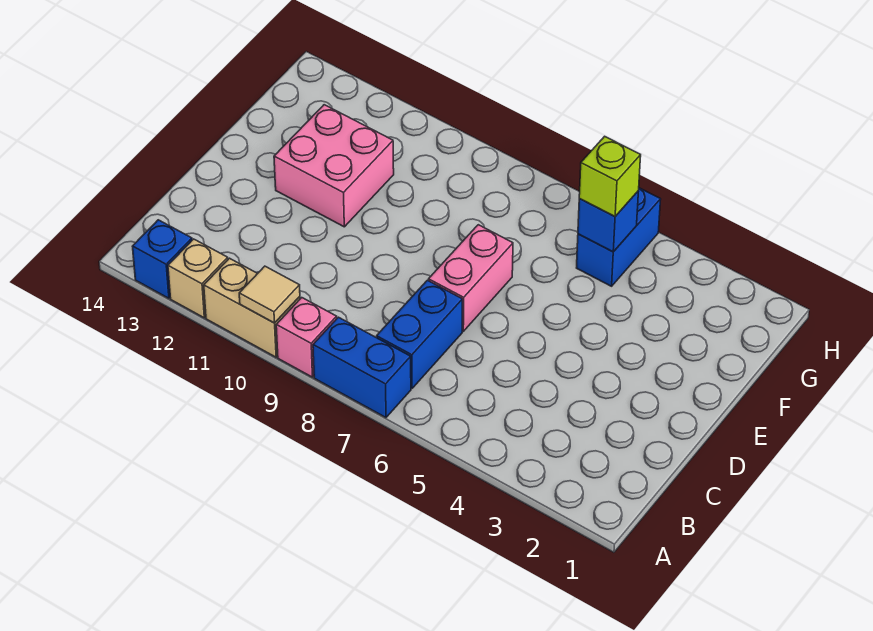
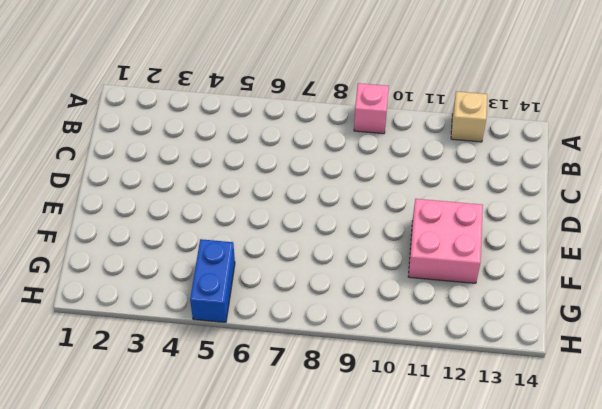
none -> blue 1x2 brick [313,317,411,418]
none -> tan 1x2 brick [204,258,300,357]
none -> blue 1x1 brick [132,220,192,298]

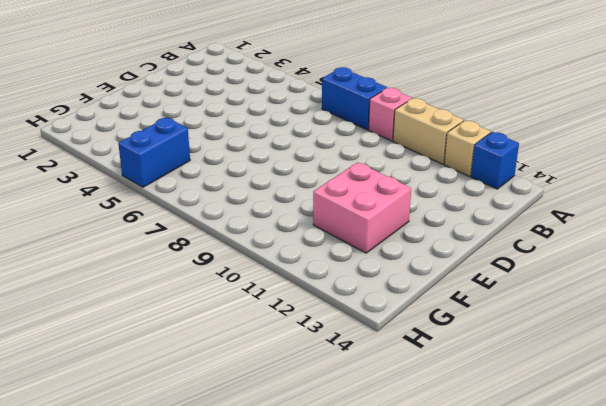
none -> blue 1x2 brick [377,280,462,388]
none -> pink 1x2 brick [429,225,513,331]
none -> tan 1x1 tile [239,266,300,323]

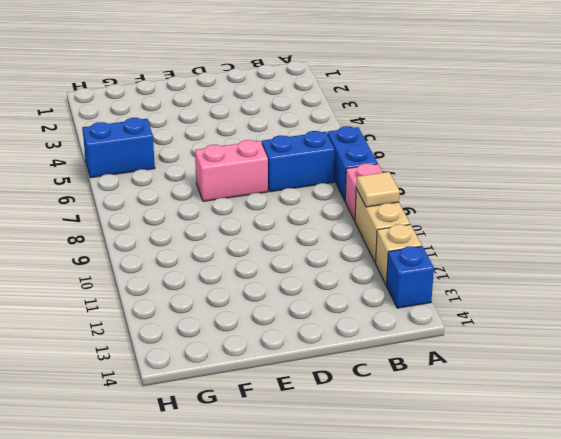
none -> pink 2x2 brick [274,105,394,227]
none -> blue 1x1 brick [578,191,639,252]
none -> lime 1x1 brick [579,136,641,217]

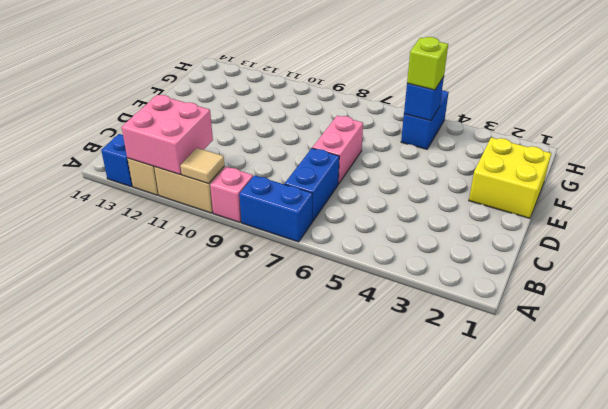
pink 2x2 brick [122,95,213,174] -> pink 2x2 brick moved to [274,105,394,227]
yellow 2x2 brick [469,138,551,218] -> none

